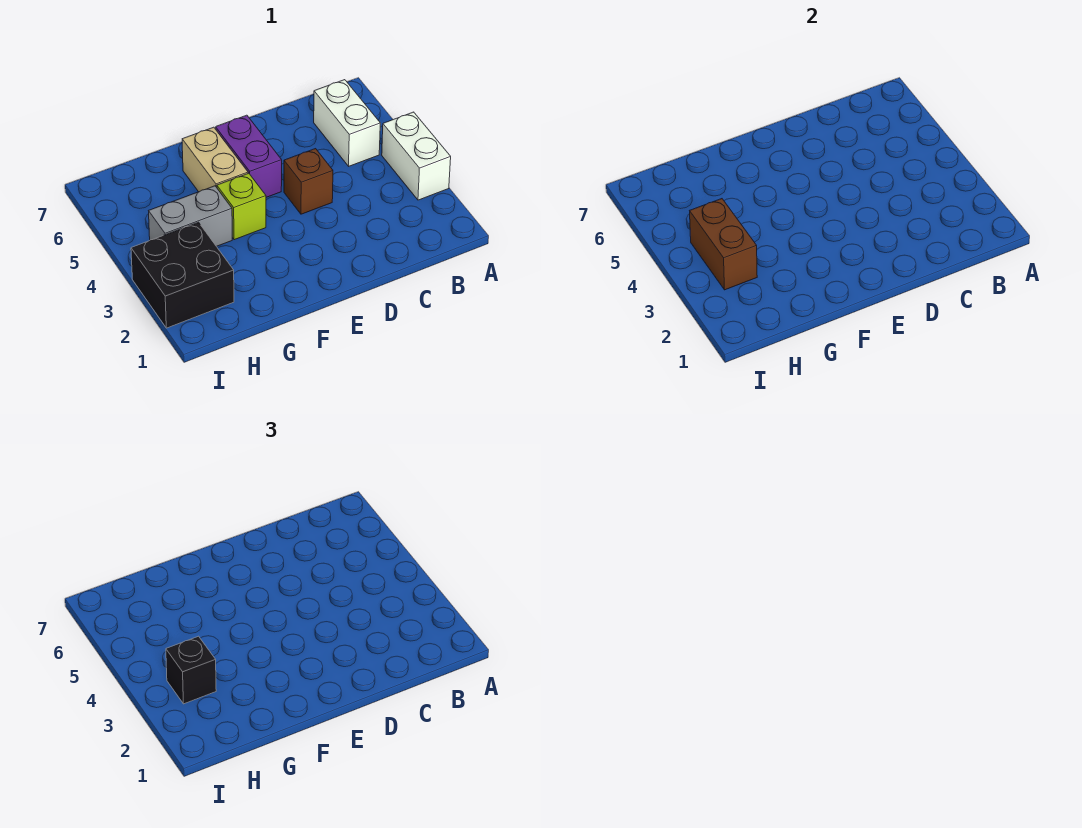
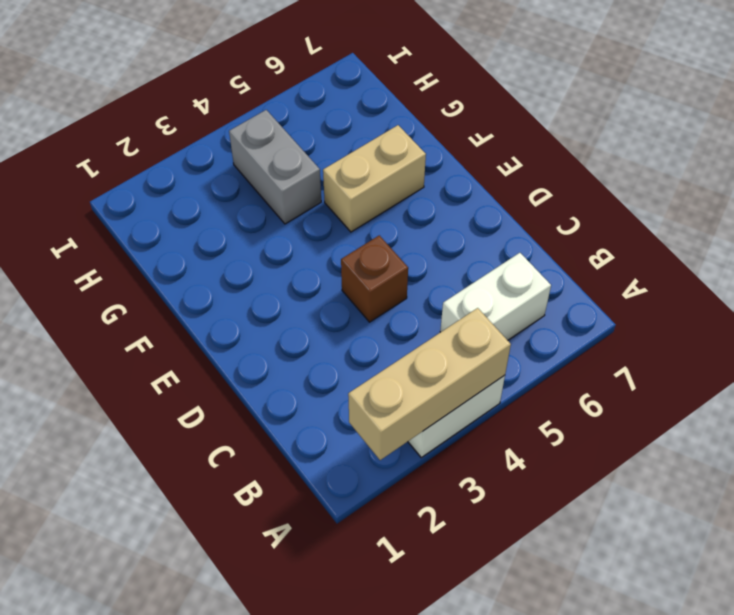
tan 1x3 brick [348,308,511,460] -> none
none -> purple 1x2 brick [216,115,282,197]
none -> lime 1x1 brick [217,173,266,240]

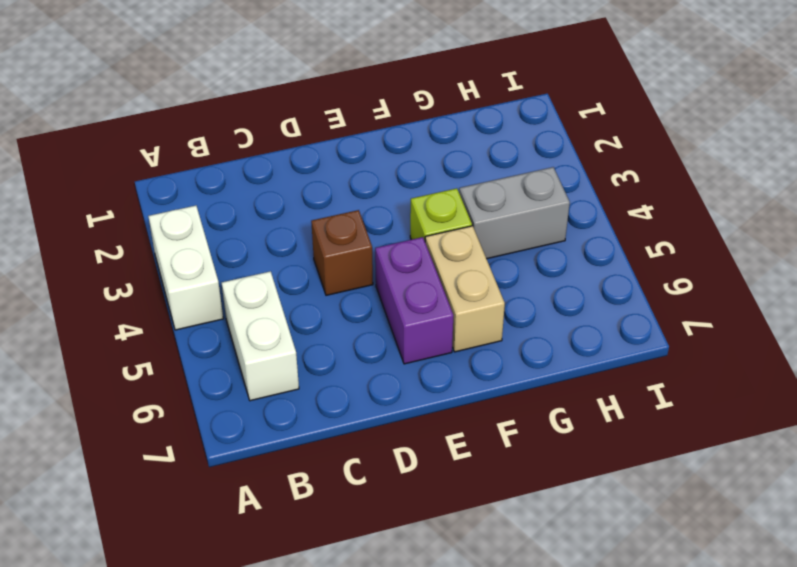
none -> black 2x2 brick [131,222,234,328]
none -> brown 1x2 brick [690,199,757,290]

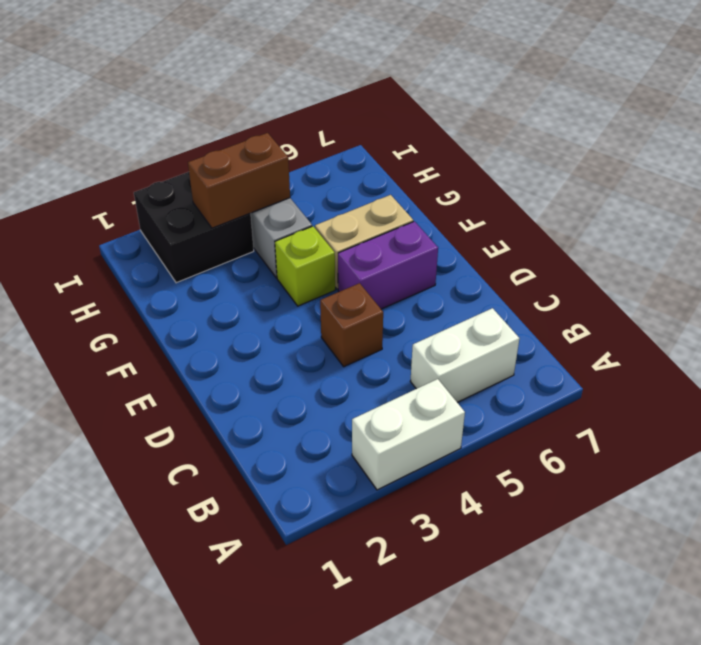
none -> black 1x1 brick [166,636,216,704]

